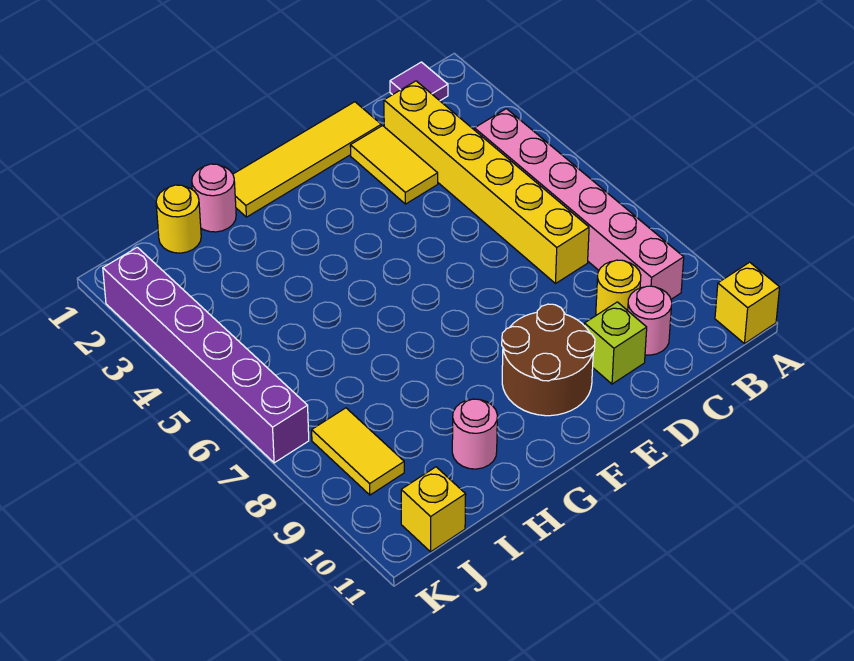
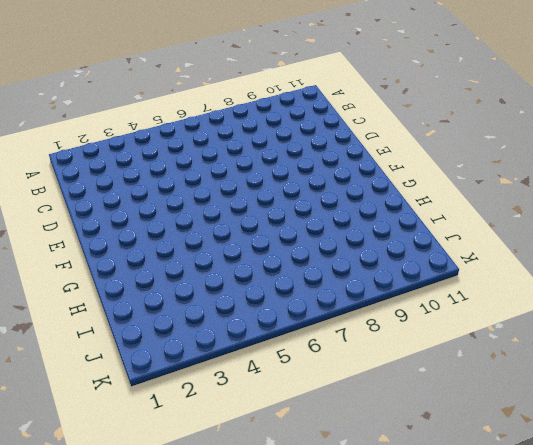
none -> yellow 1x1 brick [715,262,780,344]
none -> purple 1x1 tile [390,62,448,101]
none -> pink 1x6 brick [475,109,684,299]

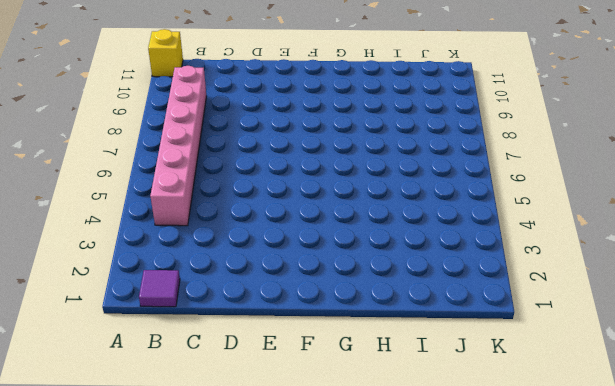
none -> yellow 1x6 brick [384,81,589,283]
none -> yellow 1x1 round brick [596,260,641,315]
none -> pink 1x1 round brick [628,286,672,355]

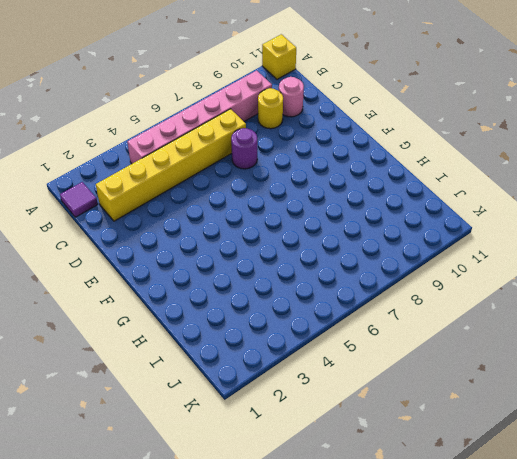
purple 1x1 round brick [231,128,257,169] -> none
none -> yellow 1x4 tile [233,102,381,217]
none -> yellow 1x2 tile [350,126,438,204]
none -> lime 1x1 brick [584,302,647,384]

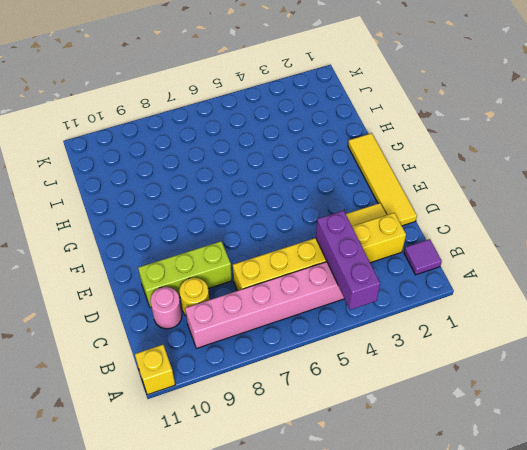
purple 1x3 brick [316,210,380,310] -> none
lime 1x3 brick [138,241,232,307] -> lime 1x1 brick [584,302,647,384]
none -> brown 2x2 round brick [502,304,595,416]
none -> pink 1x1 round brick [192,164,236,232]
none -> pink 1x1 round brick [452,399,497,469]

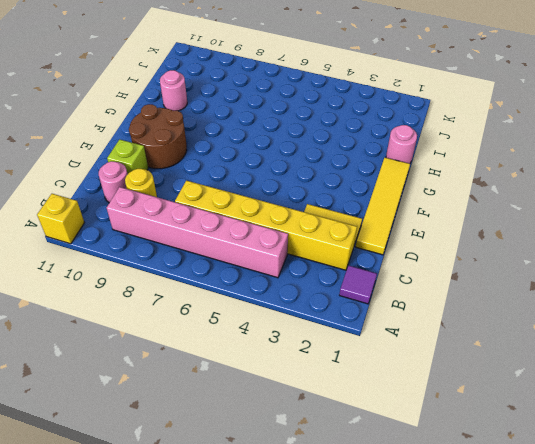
none -> yellow 1x1 round brick [156,185,201,253]
none -> yellow 1x2 tile [312,408,404,495]
none -> yellow 1x1 brick [401,467,466,552]

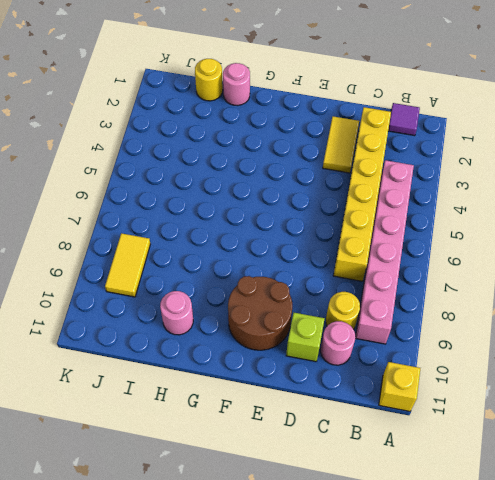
none -> yellow 1x4 tile [233,102,381,217]
none -> yellow 1x1 brick [401,467,466,552]
none -> purple 1x6 brick [103,247,309,463]

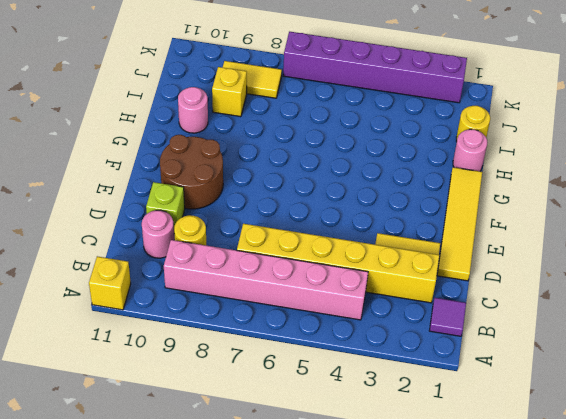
yellow 1x1 brick [212,67,247,117] -> yellow 1x1 brick moved to [401,467,466,552]

